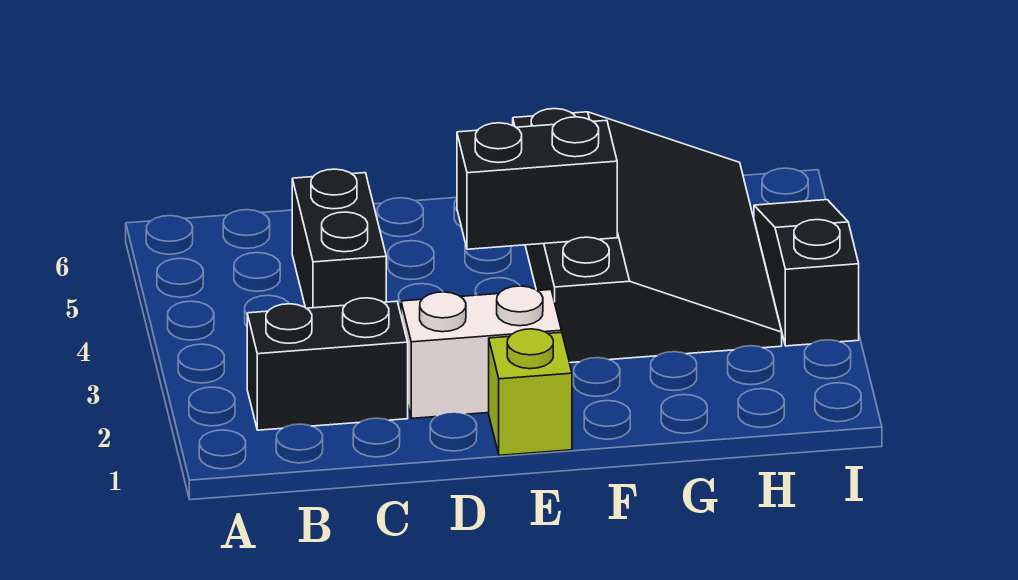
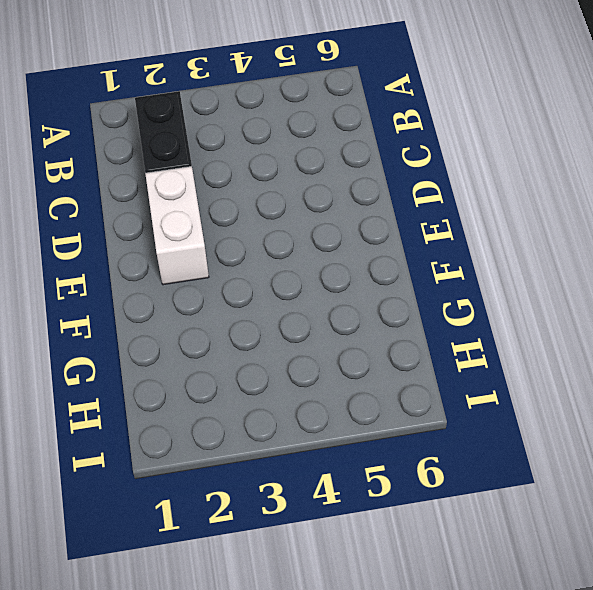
none -> black 1x2 brick [292,169,386,308]
none -> lime 1x1 brick [489,329,572,455]

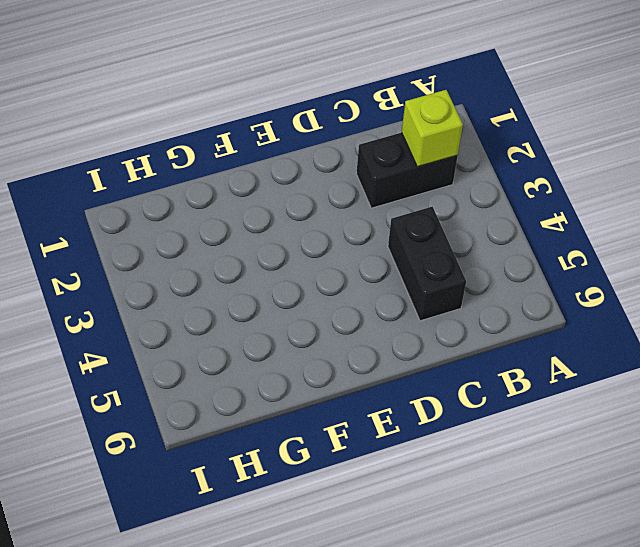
lime 1x1 brick [402,90,463,167] -> lime 1x1 brick moved to [489,329,572,455]
none -> white 1x2 brick [401,286,561,418]
none -> black 3x4 slope [513,109,782,363]

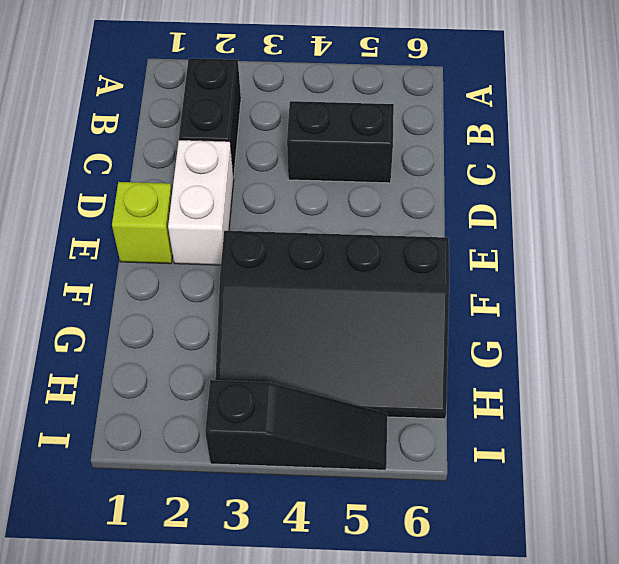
none -> black 1x2 brick [457,117,617,249]

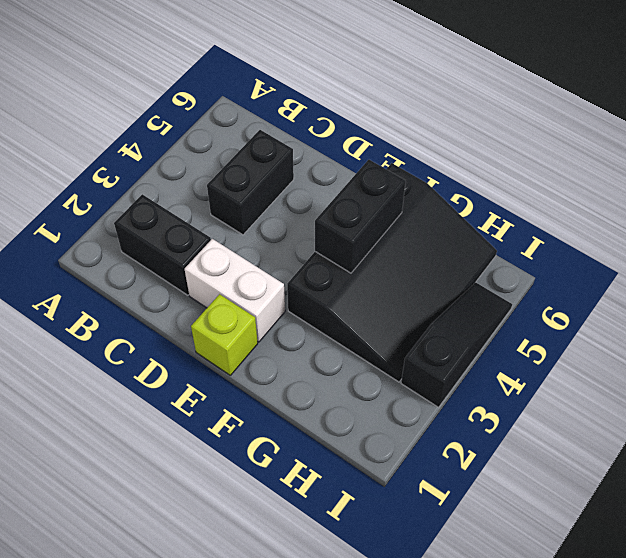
black 1x2 brick [315,160,406,273] -> black 1x2 brick turned to [457,117,617,249]

